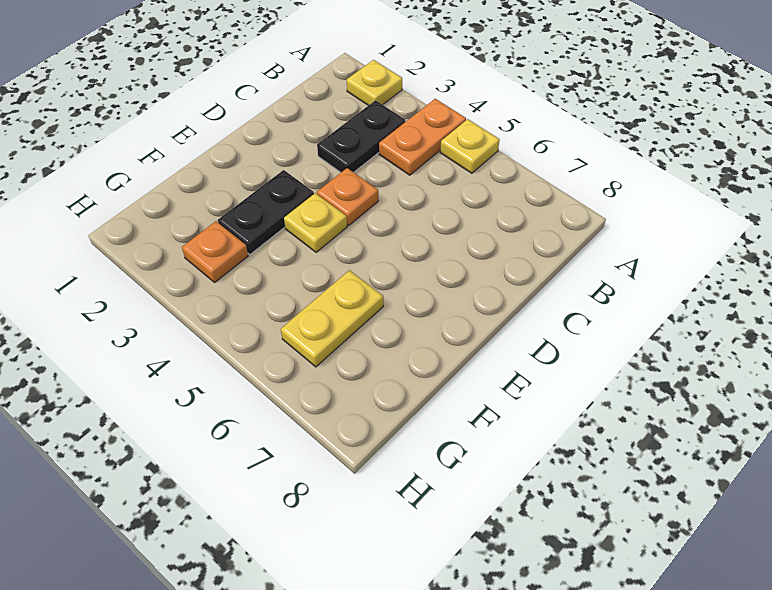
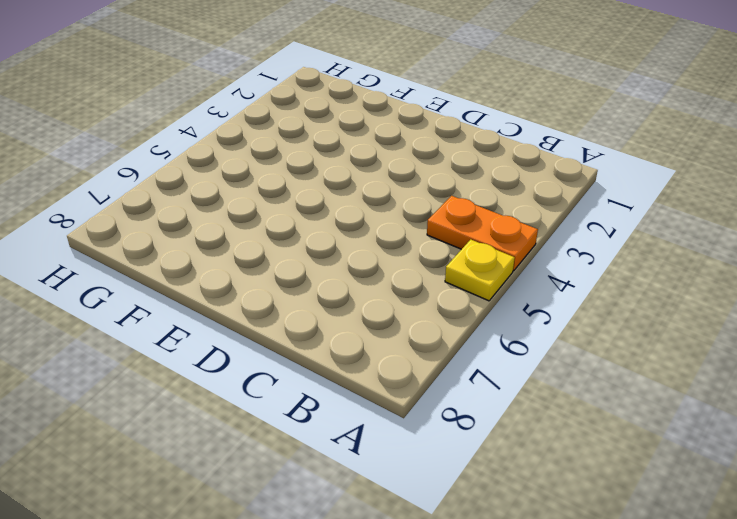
none -> yellow 1x1 plate [347,60,402,106]
none -> black 1x2 plate [317,100,405,172]

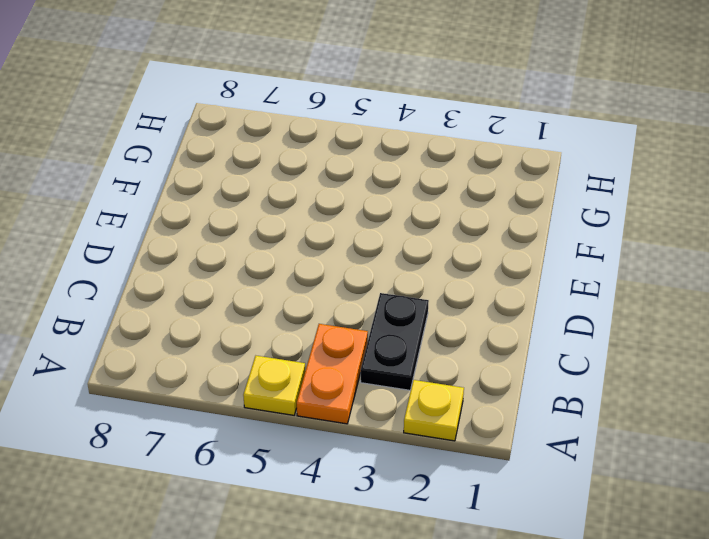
none -> orange 1x1 plate [317,168,378,225]
none -> black 1x2 plate [218,170,314,254]

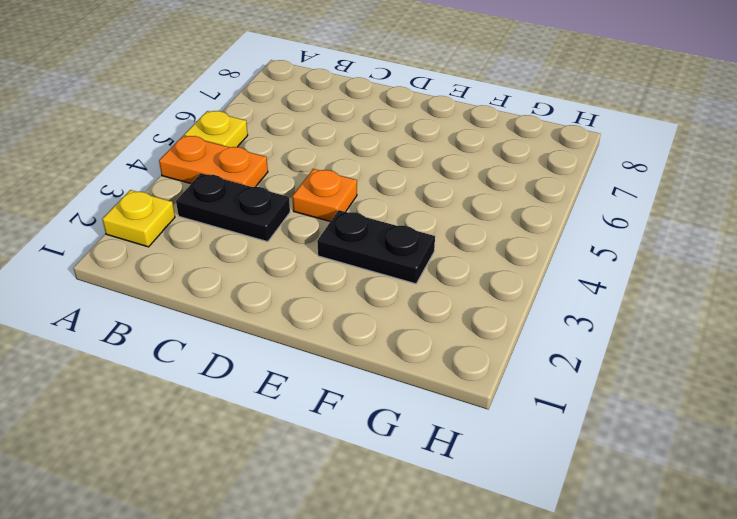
none -> yellow 1x1 plate [284,193,347,252]
none -> yellow 1x2 plate [281,270,383,367]

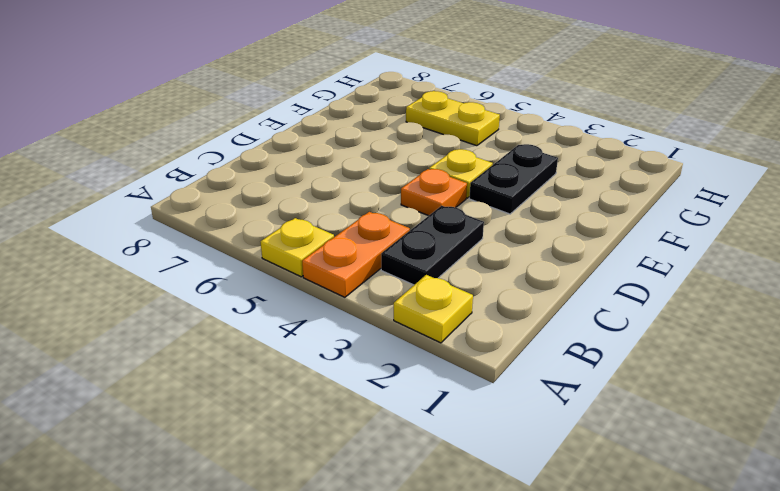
yellow 1x2 plate [406,91,500,146] -> yellow 1x2 plate turned to [281,270,383,367]
none -> orange 1x1 plate [182,221,248,282]

